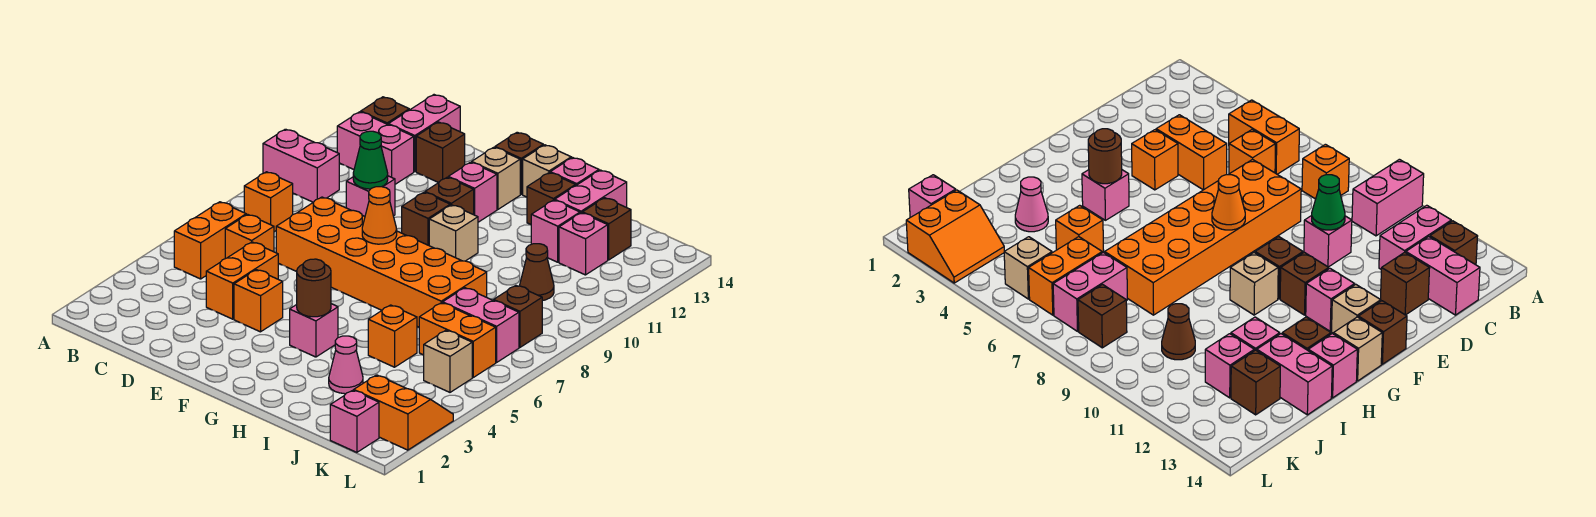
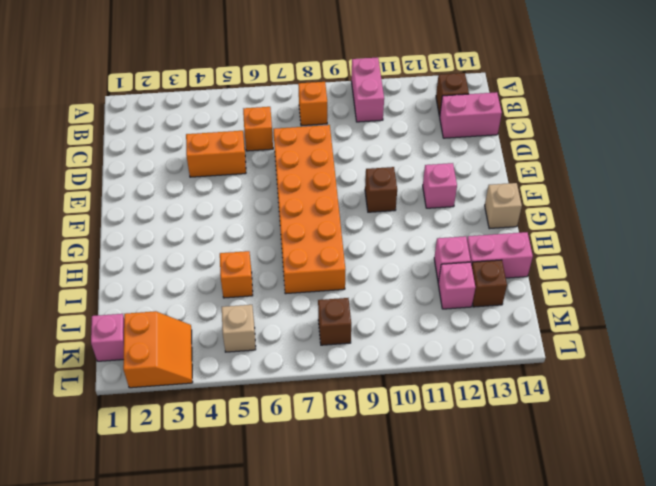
none -> orange 1x2 brick [174,202,246,279]
none -> pink 1x2 brick [337,112,414,184]
none -> pink 1x1 brick [346,176,395,216]
none -> brown 1x1 brick [416,122,465,183]

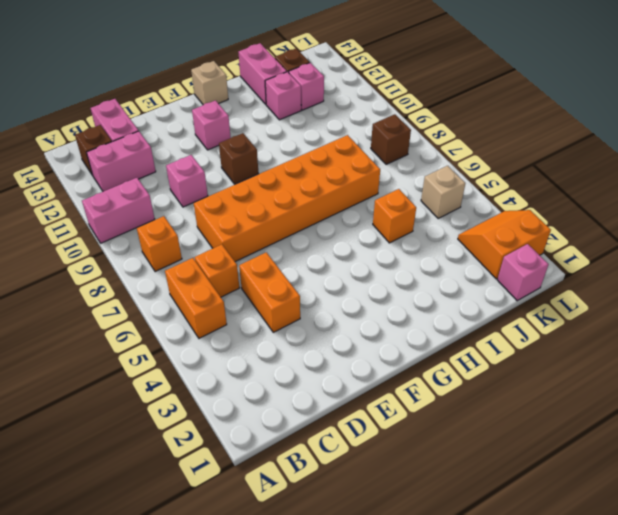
none -> brown 1x1 brick [416,122,465,183]
none -> orange 1x1 brick [234,270,283,332]
none -> brown 1x1 brick [425,177,474,215]
none -> tan 1x1 brick [472,147,520,209]

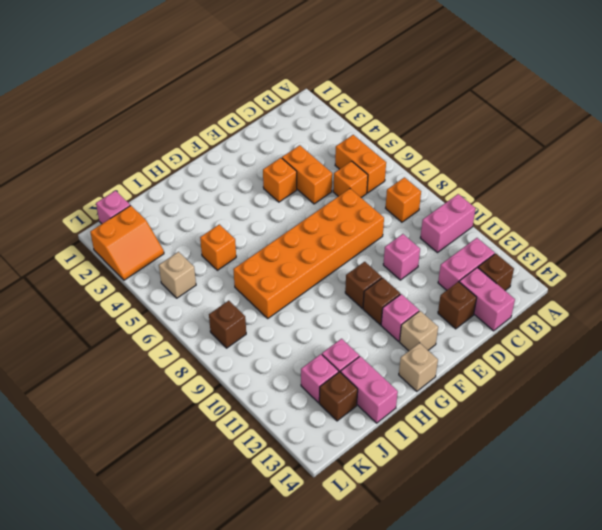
none -> brown 1x1 brick [495,132,543,194]
none -> pink 1x1 brick [290,304,338,357]
none -> tan 1x1 brick [429,205,478,261]
none -> brown 1x1 brick [527,173,576,224]

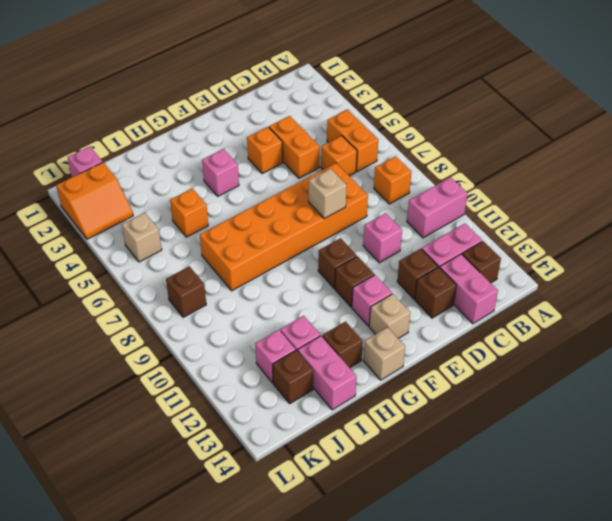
brown 1x1 brick [397,249,438,299] -> brown 1x1 brick moved to [495,132,543,194]
tan 1x1 brick [309,169,347,219] -> tan 1x1 brick moved to [429,205,478,261]
none -> pink 1x1 brick [550,158,599,185]
none -> pink 1x1 cone [329,336,363,394]
none -> orange 1x2 brick [419,303,496,377]
none -> pink 1x2 brick [443,288,519,362]

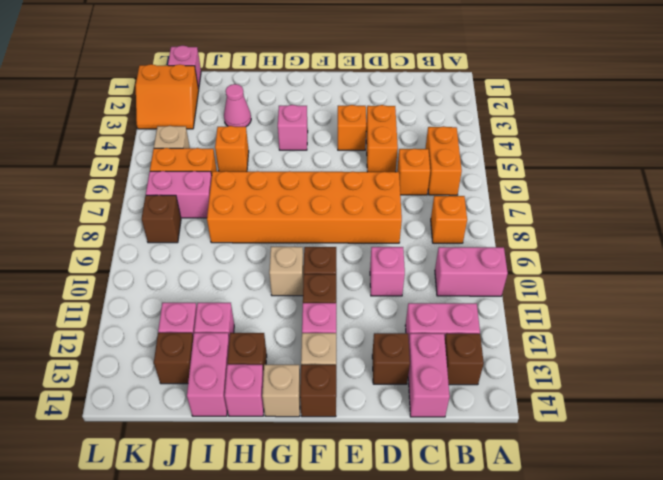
none -> brown 1x1 cone [520,244,554,301]
none -> green 1x1 cone [353,131,388,189]
none -> orange 1x1 cone [362,187,397,244]
none -> brown 1x1 round brick [297,259,331,317]

